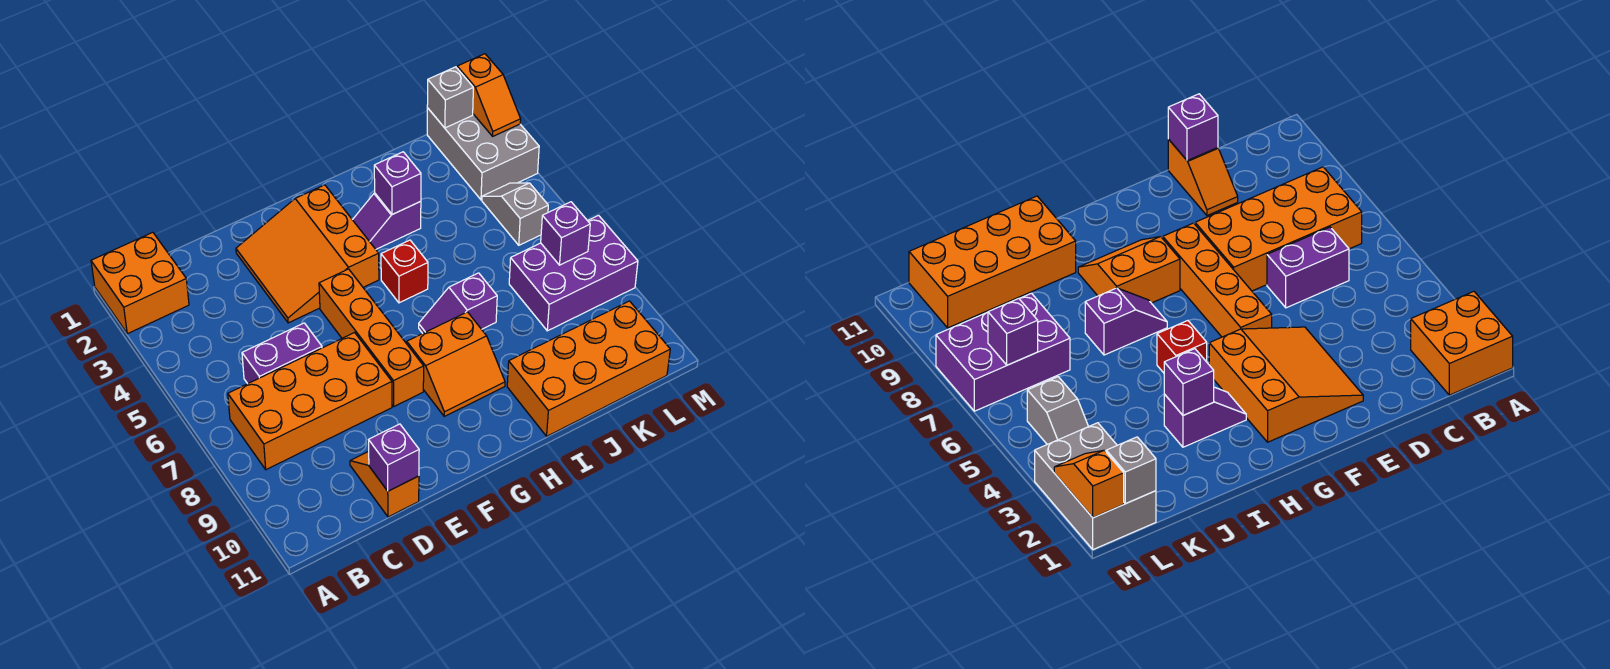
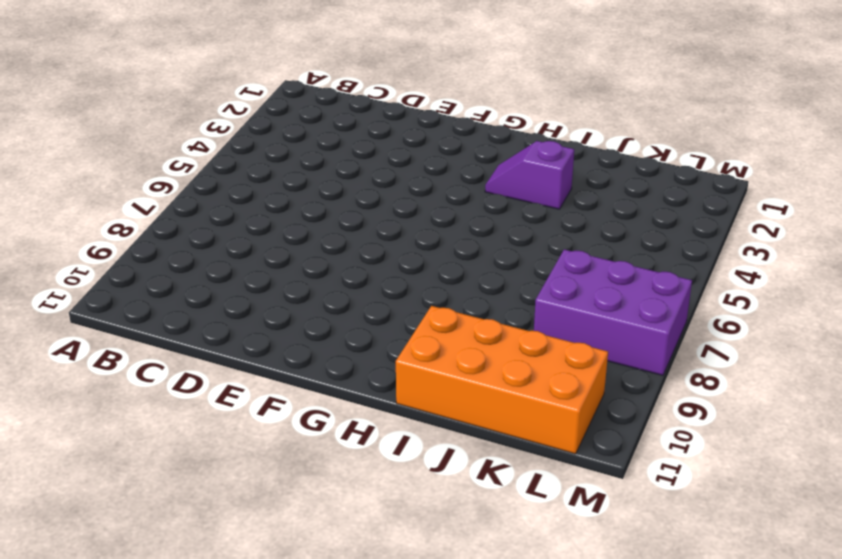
none -> orange 2x2 brick [91,232,189,334]
none -> orange 2x4 brick [228,333,392,470]
none -> purple 1x2 brick [242,323,322,384]

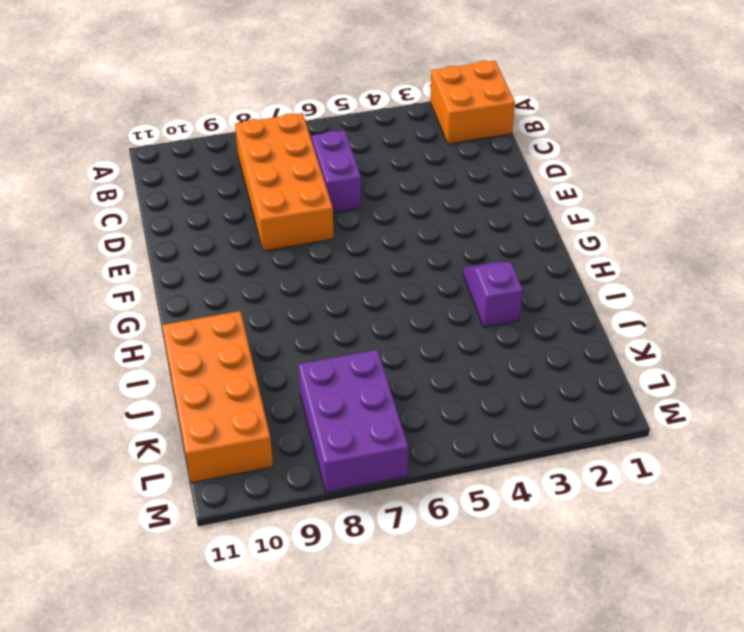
none -> orange 1x2 slope [350,451,419,517]
none -> orange 3x3 slope [236,185,379,323]
none -> orange 1x4 brick [319,269,424,406]

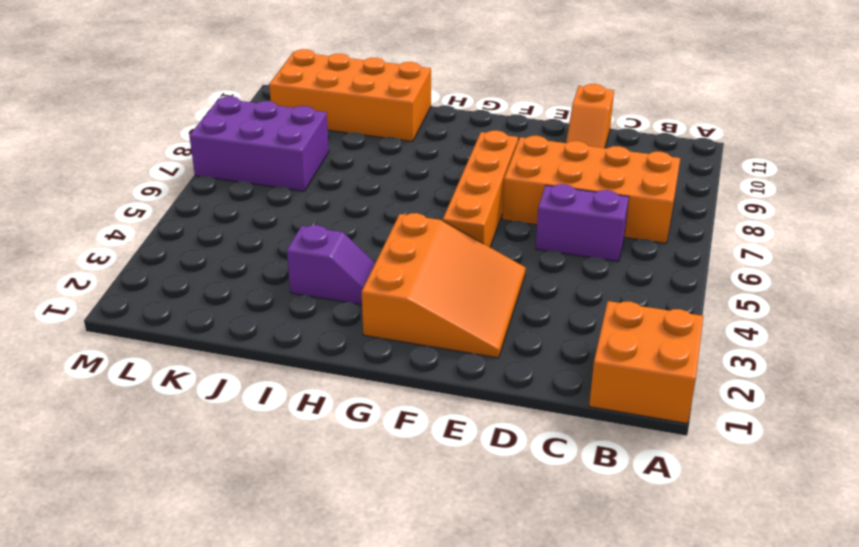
none -> orange 2x2 slope [407,312,505,416]
none -> red 1x1 brick [381,240,428,303]
none -> purple 1x2 slope [419,273,497,333]

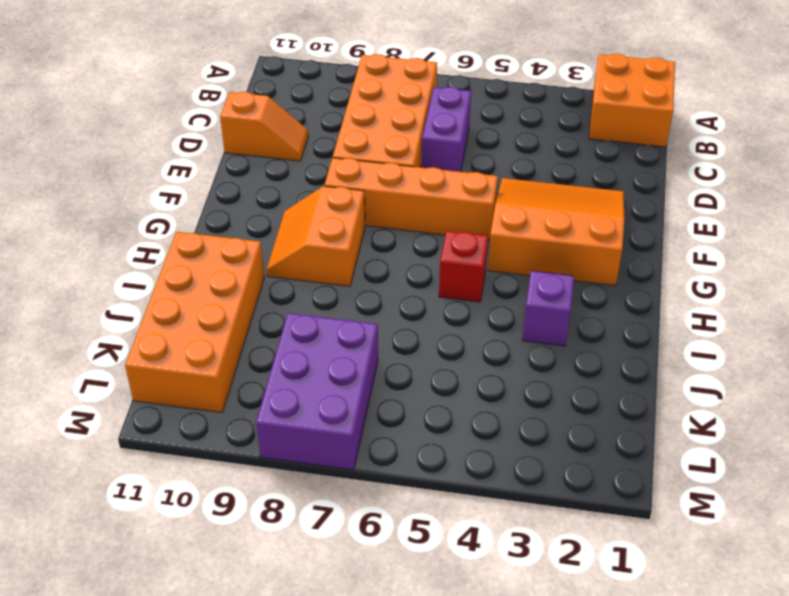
none -> purple 1x2 slope [419,273,497,333]
none -> grey 2x3 brick [427,108,539,200]
none -> grey 1x2 slope [482,183,548,245]

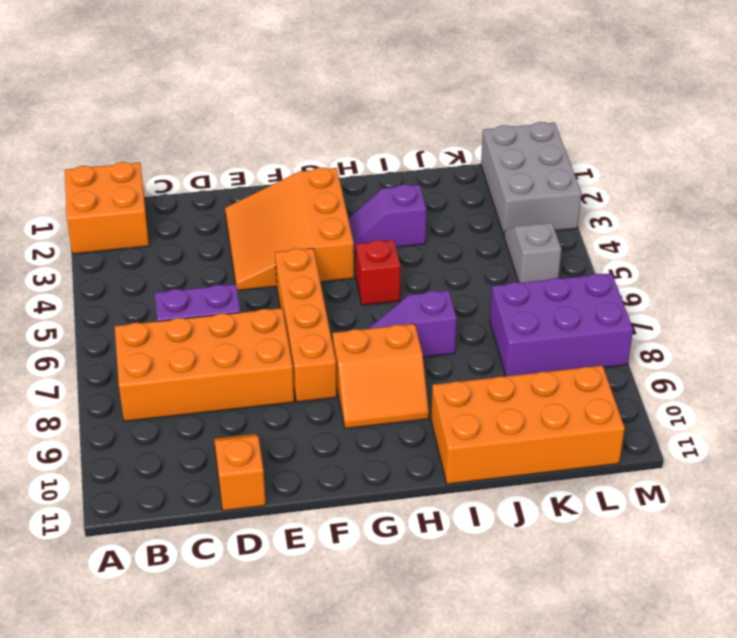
none -> purple 1x1 brick [369,424,419,491]
none -> purple 1x1 brick [374,152,421,215]
none -> grey 1x1 brick [427,67,473,128]

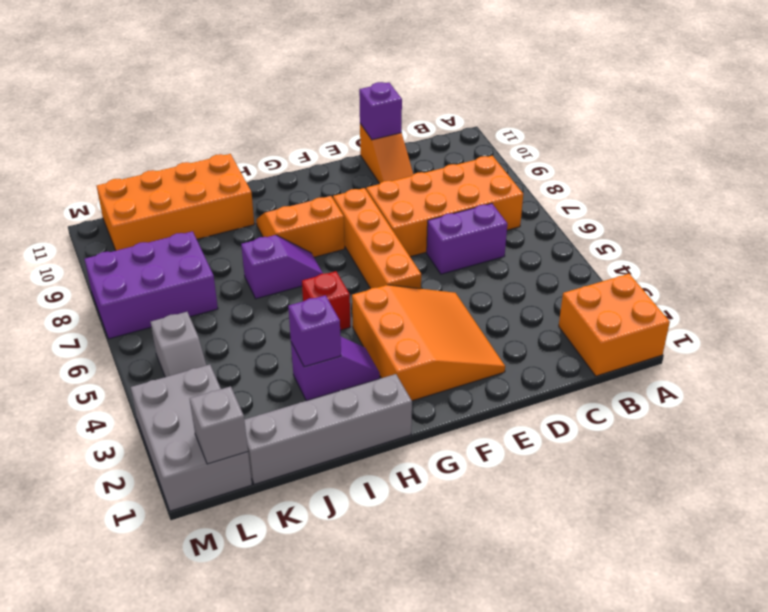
grey 1x4 brick [244,374,412,484] -> none
none -> purple 1x1 brick [541,202,590,265]
none -> orange 1x2 slope [457,54,521,136]

